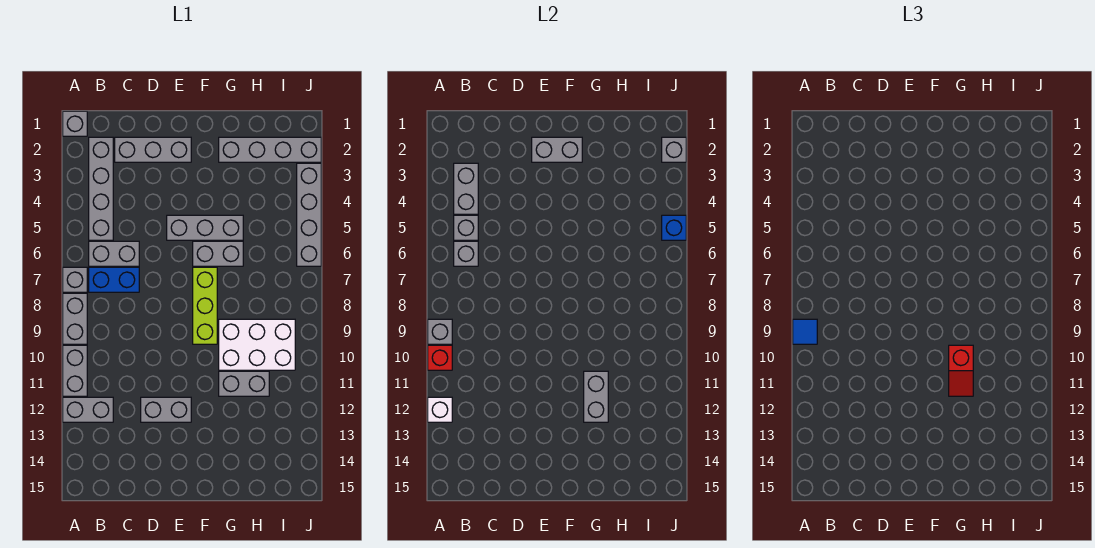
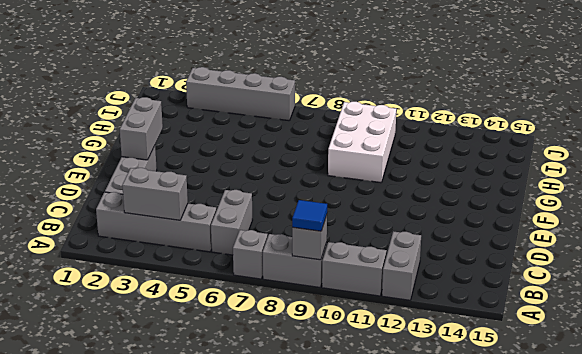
none -> grey 1x1 brick [63,111,87,136]
none -> blue 1x2 brick [89,267,139,292]
none -> grey 1x2 brick [141,397,191,422]

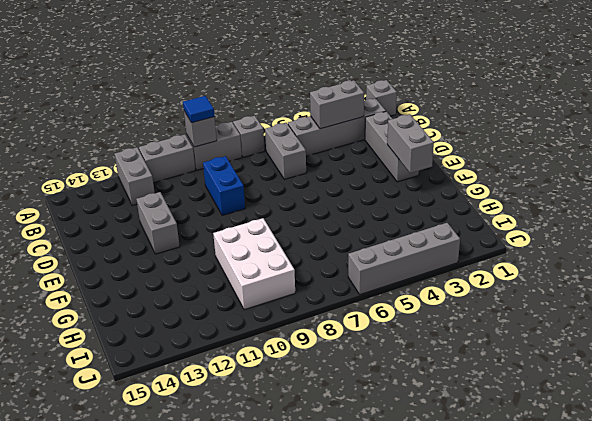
blue 1x2 brick [203,156,245,215] -> blue 1x2 brick moved to [89,267,139,292]
none -> grey 1x3 brick [167,215,243,240]
none -> grey 1x2 brick [193,241,243,266]
none -> lime 1x3 brick [193,267,217,344]

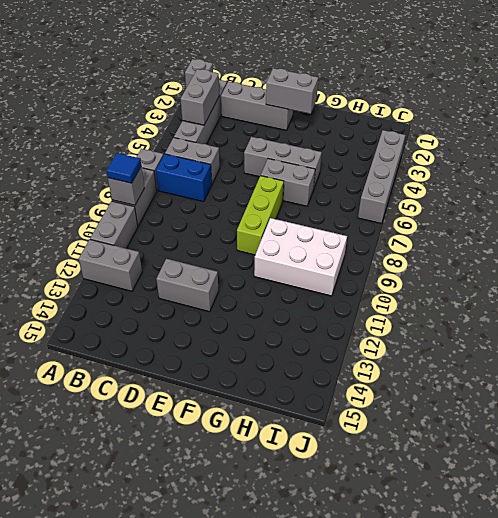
none -> grey 1x4 brick [219,137,321,162]
none -> grey 1x2 brick [219,371,269,396]
none -> red 1x1 brick [428,345,452,370]

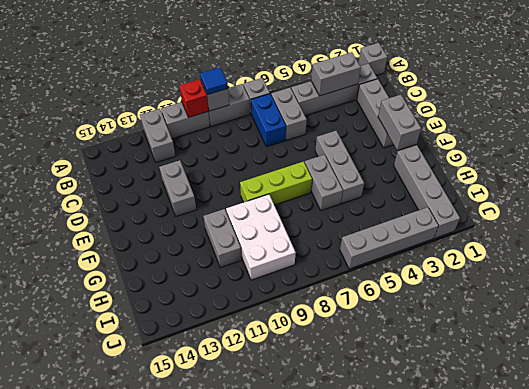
none -> white 1x1 brick [428,397,452,422]
none -> grey 1x1 brick [454,215,478,240]
none -> grey 1x1 brick [454,241,478,266]

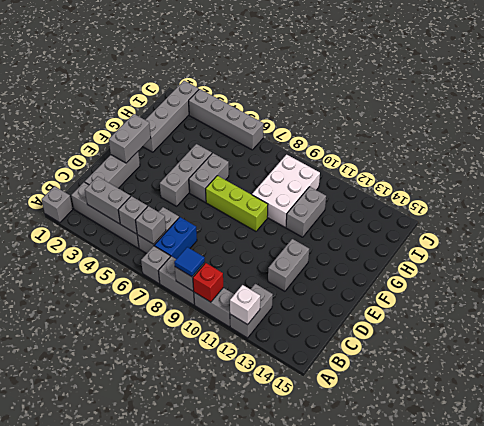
none -> grey 1x2 brick [584,371,608,422]
none -> grey 1x1 brick [662,137,686,162]
none -> blue 1x1 brick [662,215,686,240]

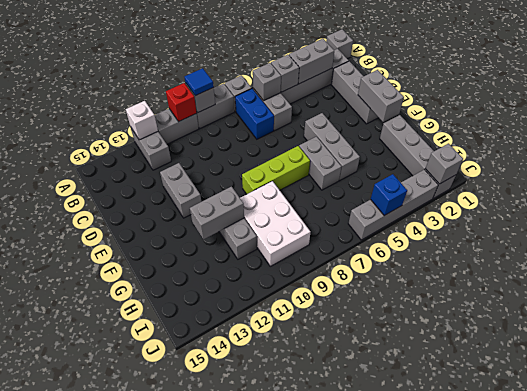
none -> red 1x2 slope [949,345,973,396]

